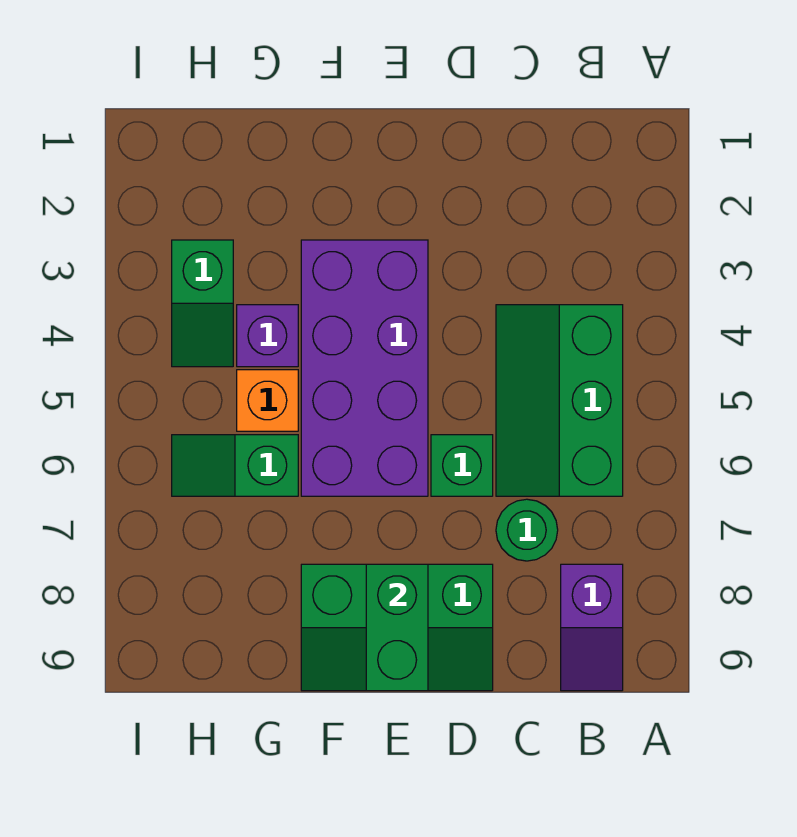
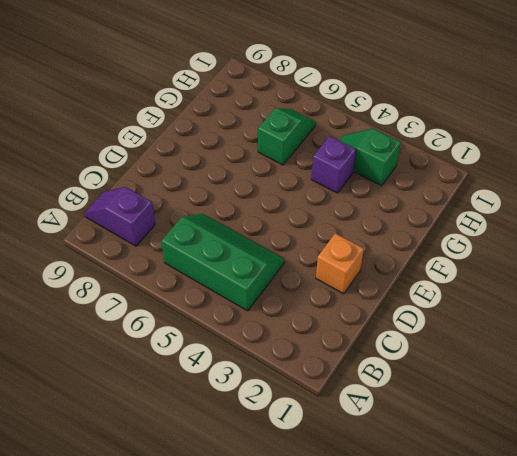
orange 1x1 brick [316,233,364,294] -> orange 1x1 brick moved to [237,370,298,431]
none -> green 1x1 round brick [496,499,558,561]
none -> green 1x1 brick [431,435,493,496]

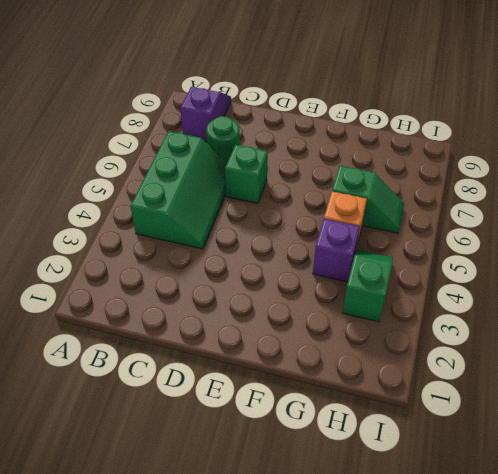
none -> green 2x3 slope [301,564,493,691]
none -> purple 2x4 brick [301,240,428,496]

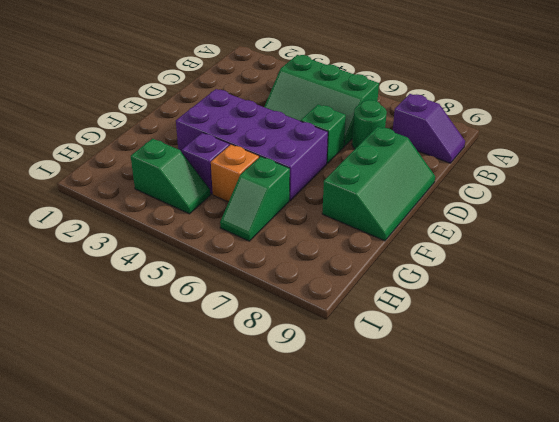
none -> green 1x2 brick [366,564,428,691]

